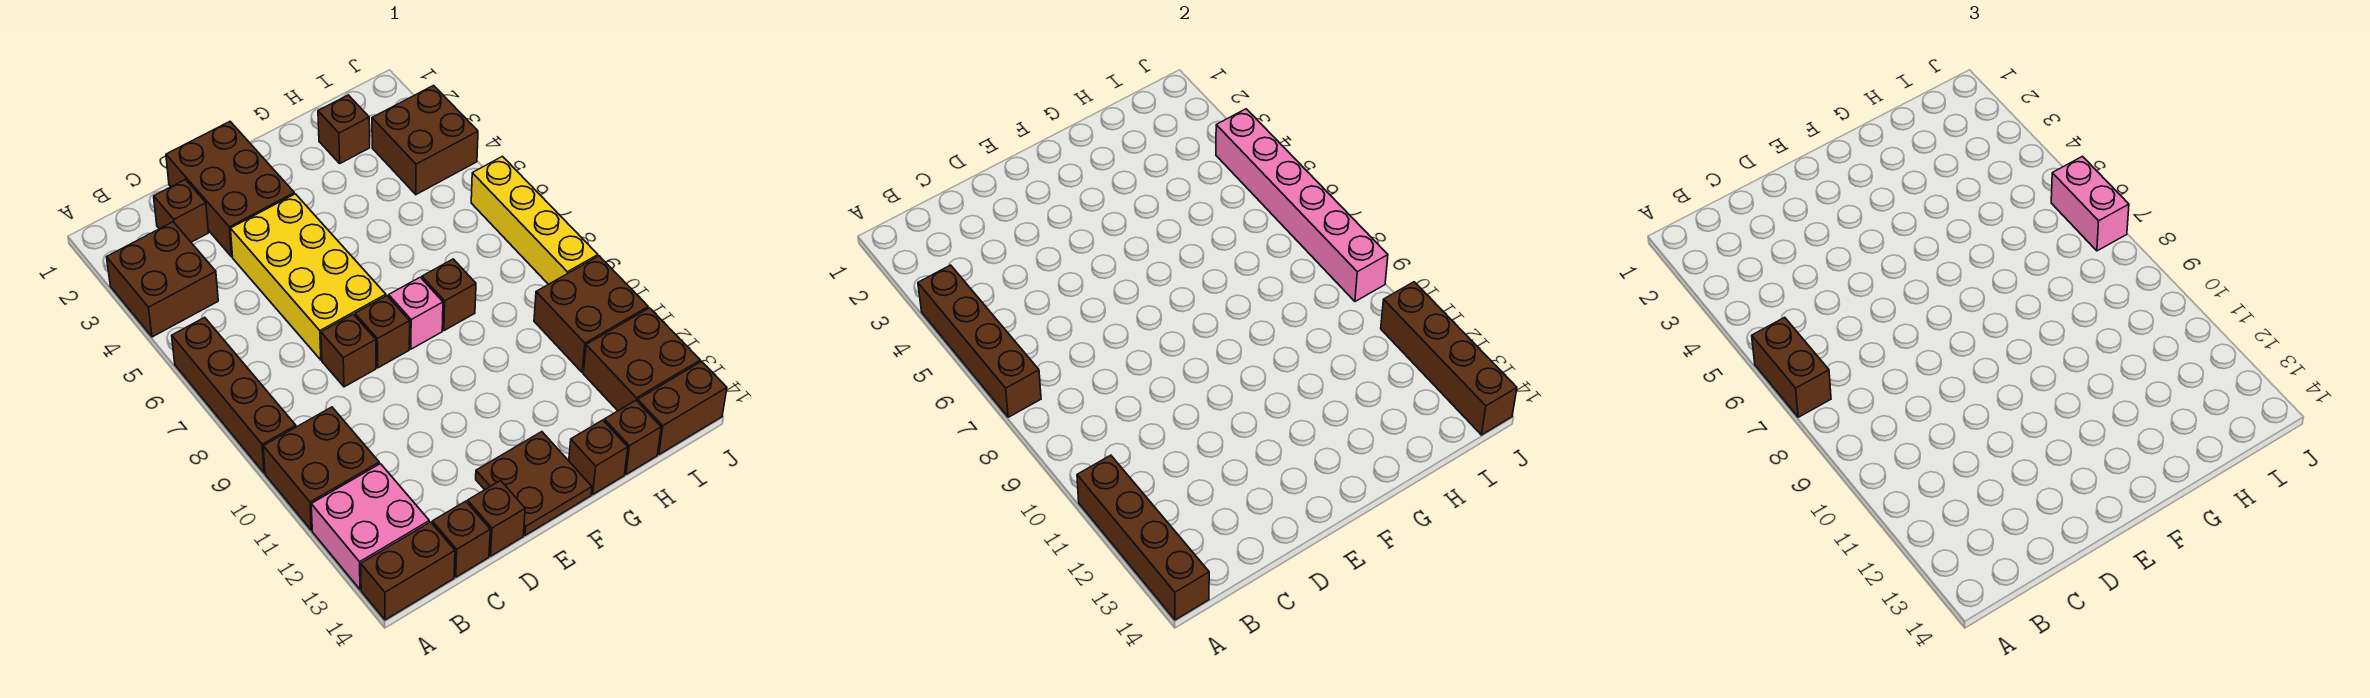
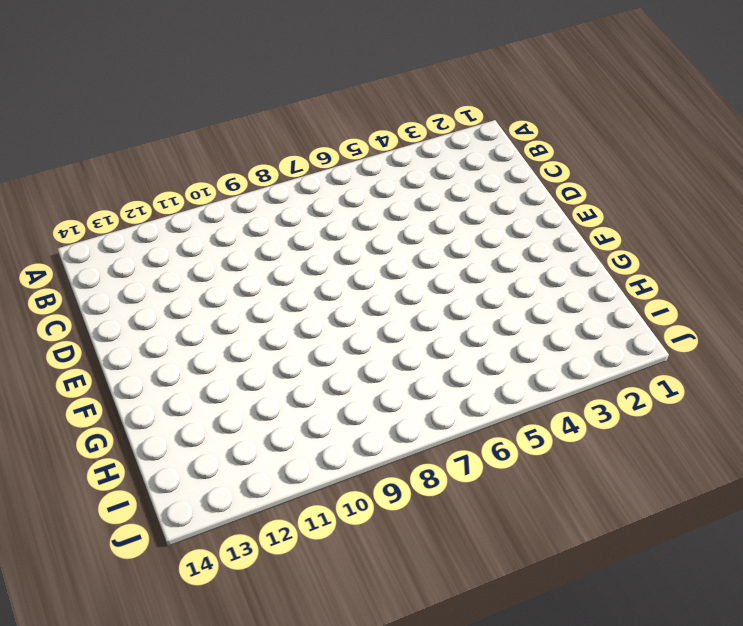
none -> brown 2x2 brick [107,222,218,337]
none -> brown 1x4 brick [172,317,296,473]
none -> brown 2x2 brick [263,407,379,530]

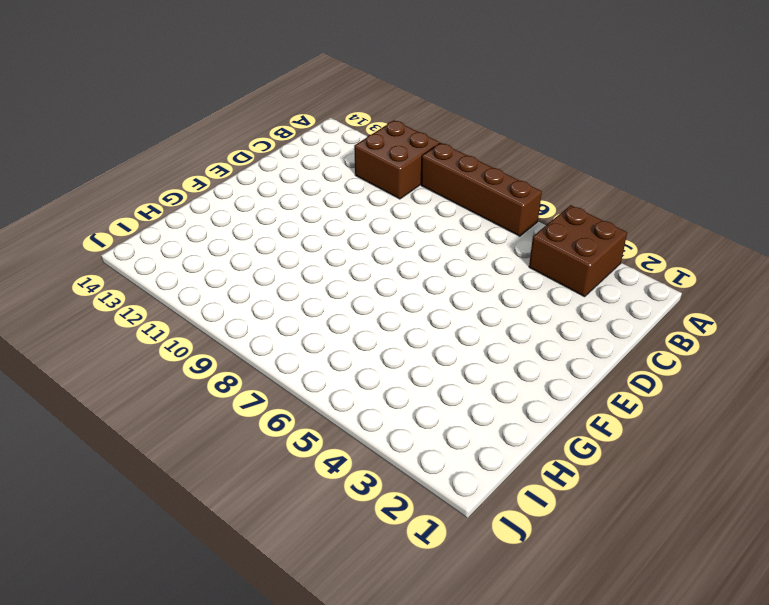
none -> pink 2x2 brick [311,464,429,590]
none -> brown 1x2 brick [361,522,455,620]
none -> brown 1x1 brick [154,179,209,242]

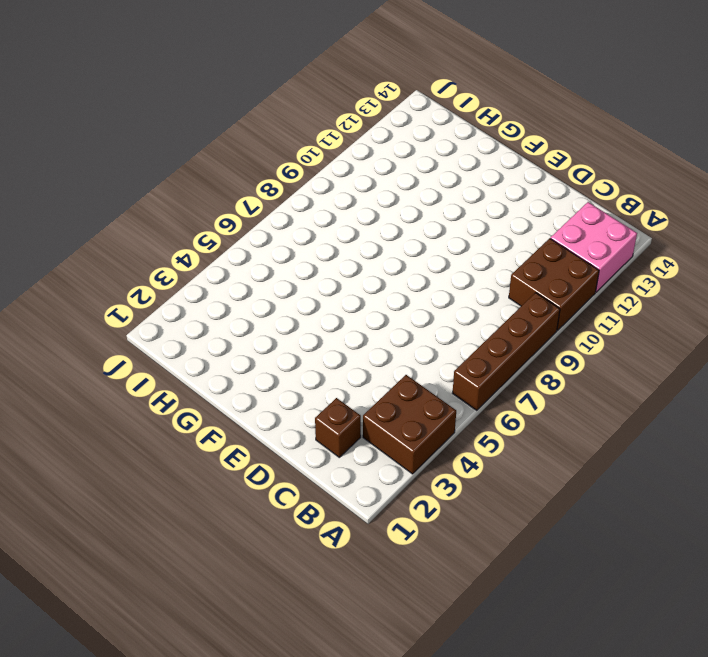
none -> brown 1x2 brick [361,522,455,620]
none -> brown 1x1 brick [432,501,490,577]
none -> brown 2x3 brick [166,122,294,257]

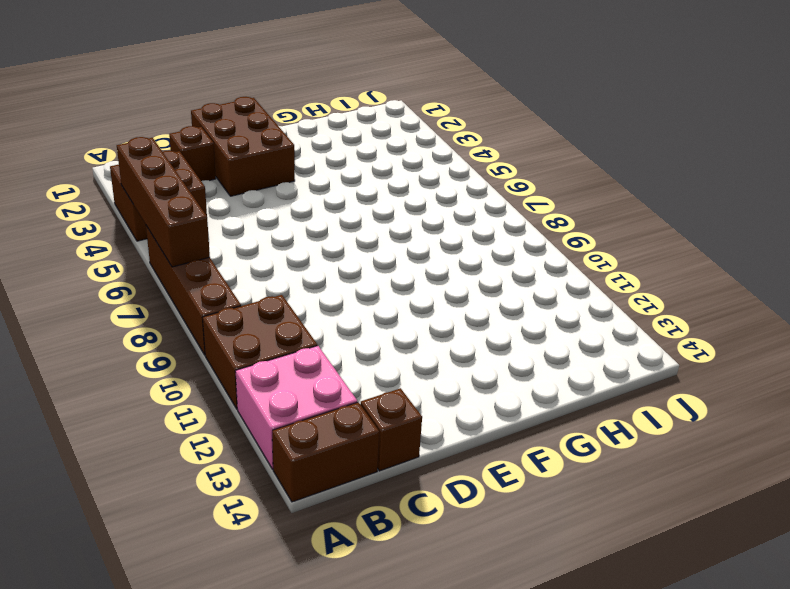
none -> yellow 2x4 brick [230,194,386,360]
none -> brown 1x1 brick [321,314,376,387]
none -> brown 1x1 brick [467,481,525,556]

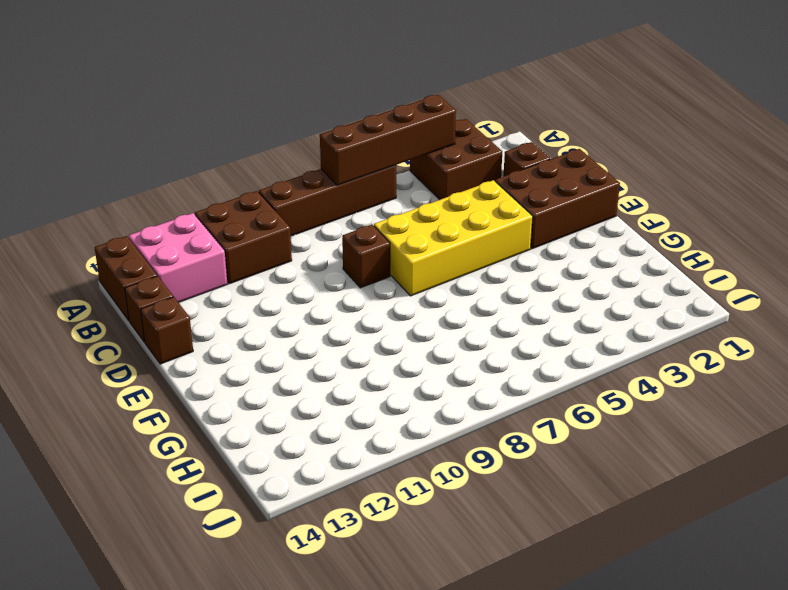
none -> brown 1x1 brick [355,296,410,368]
none -> brown 2x2 plate [476,432,592,535]
none -> pink 1x1 brick [389,277,443,349]

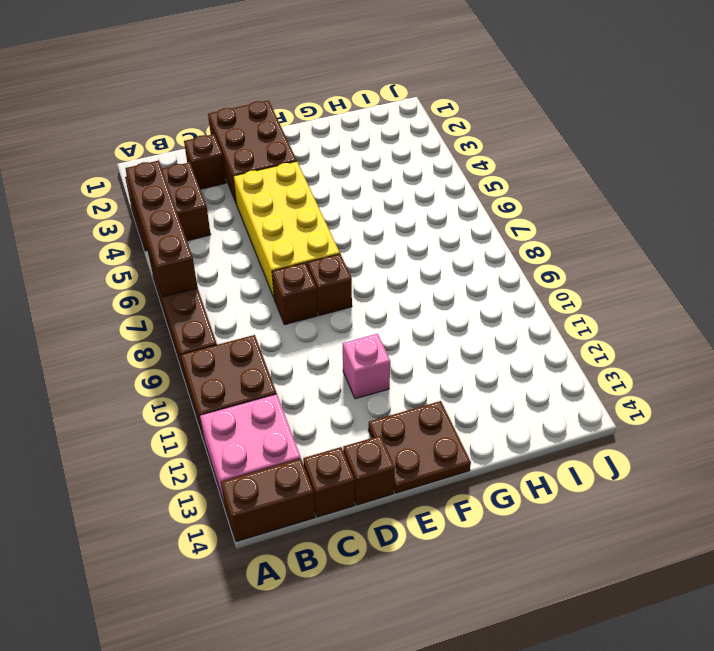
pink 1x1 brick [343,334,390,399] -> pink 1x1 brick moved to [389,277,443,349]
none -> brown 1x1 brick [422,259,476,331]
none -> brown 1x1 brick [569,420,628,494]
none -> brown 1x1 brick [318,95,370,163]

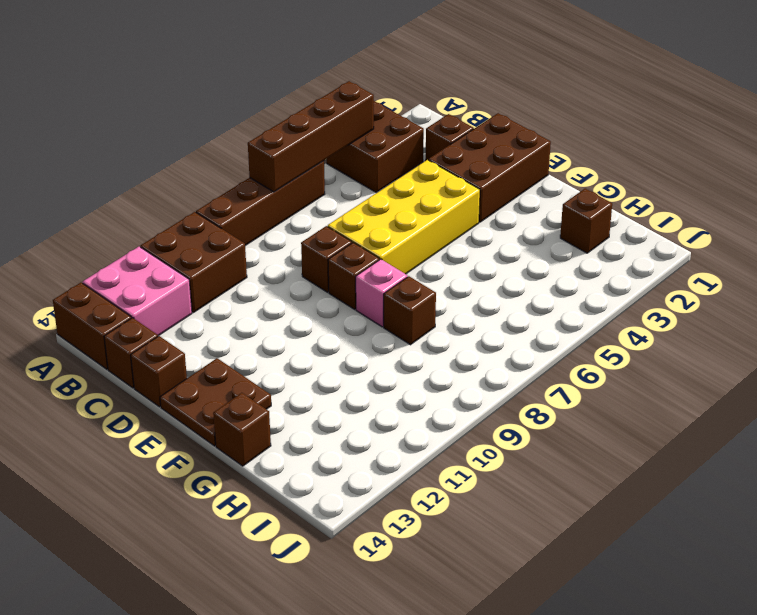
none -> brown 1x1 brick [604,401,661,474]
none -> brown 2x2 brick [372,86,478,194]
none -> brown 2x2 brick [534,256,648,372]

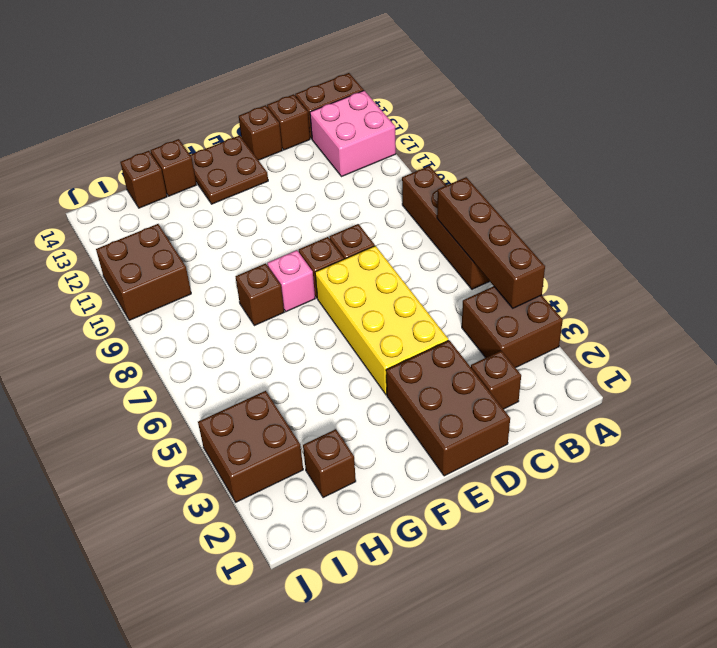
none -> brown 2x2 brick [263,407,379,530]
none -> brown 2x2 brick [583,308,700,411]
none -> brown 1x2 brick [637,362,727,455]

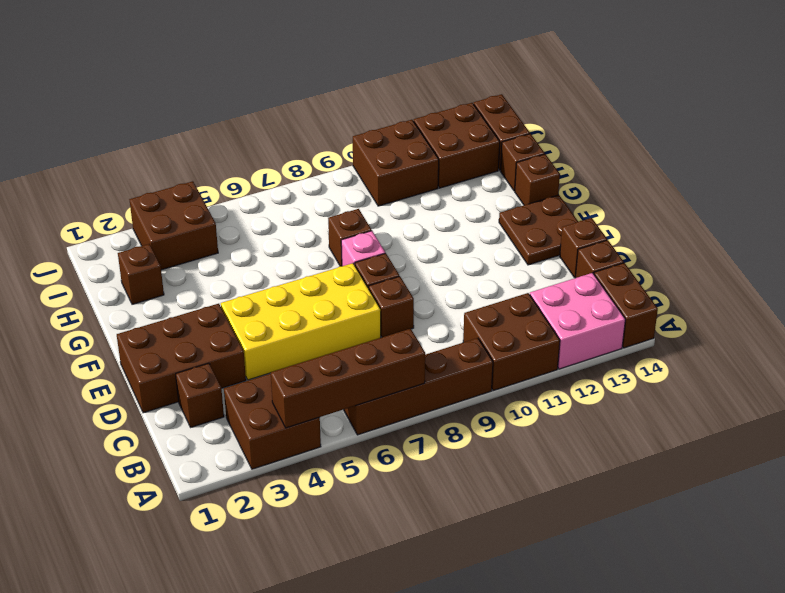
none -> yellow 1x4 brick [471,156,598,284]
none -> brown 1x4 brick [1077,455,1209,620]
none -> pink 1x6 brick [1216,109,1388,302]

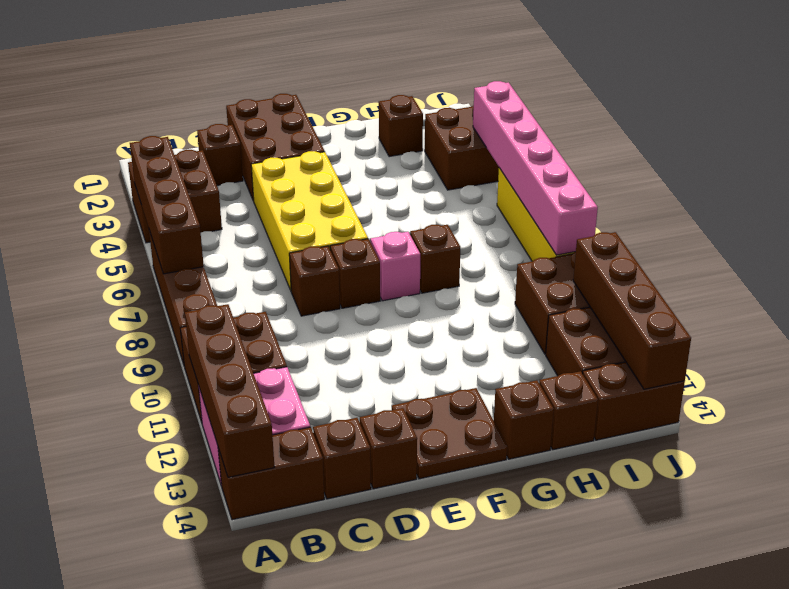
none -> brown 1x2 brick [1752,317,1831,417]
none -> pink 1x2 brick [2051,156,2129,251]

